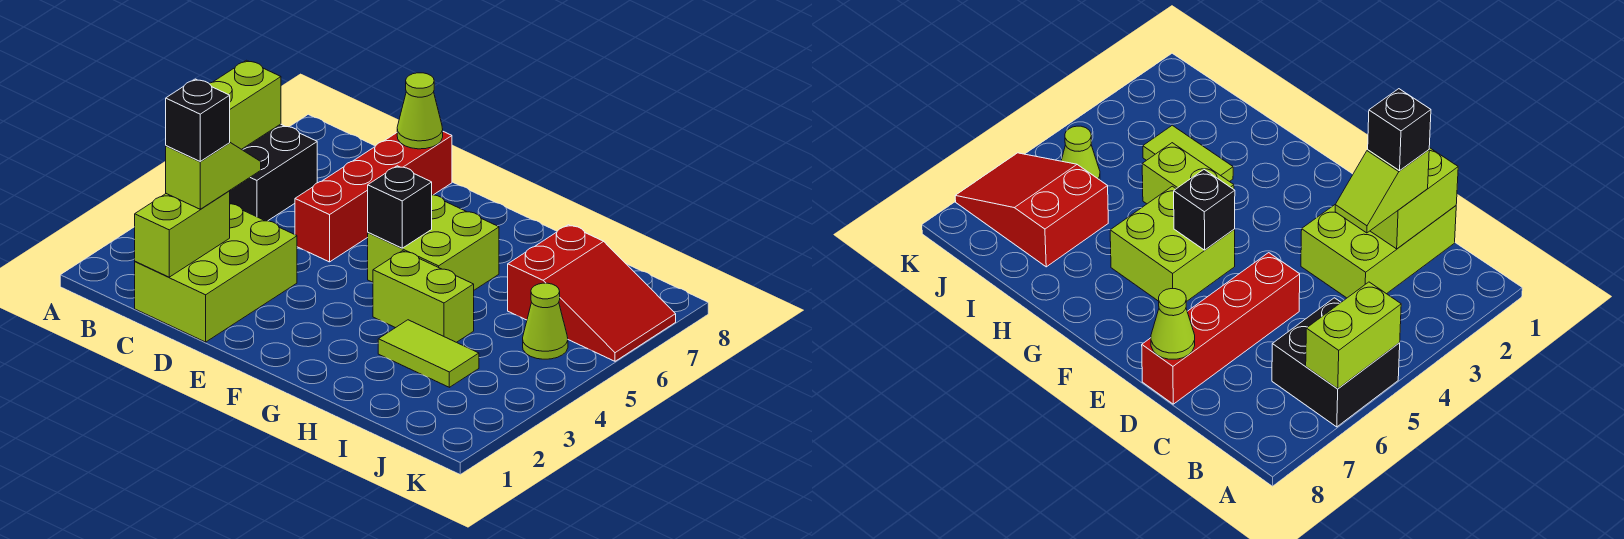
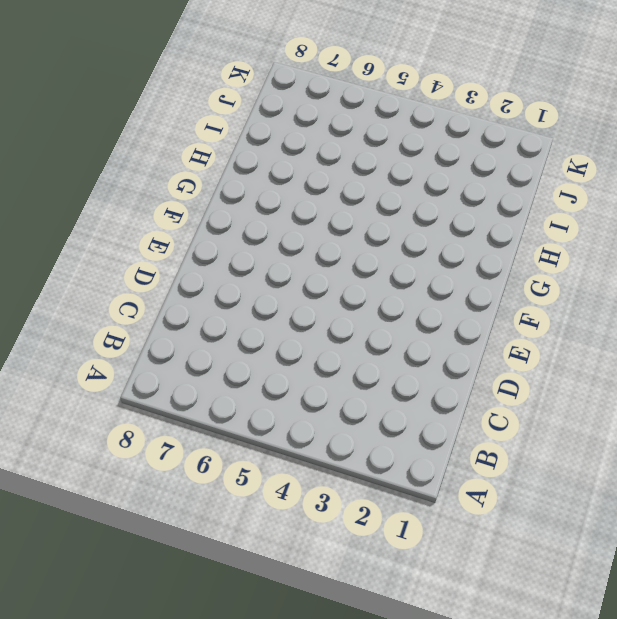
none -> black 2x2 brick [230,124,317,221]
none -> lime 2x3 brick [135,204,297,342]
none -> red 1x4 brick [295,132,452,262]

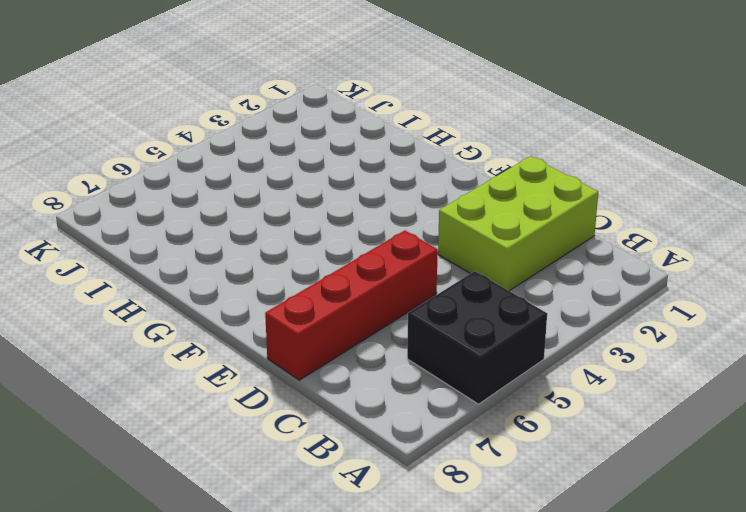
none -> lime 2x2 brick [368,195,499,290]
none -> lime 1x2 brick [373,251,474,342]
none -> lime 1x2 tile [378,320,479,387]

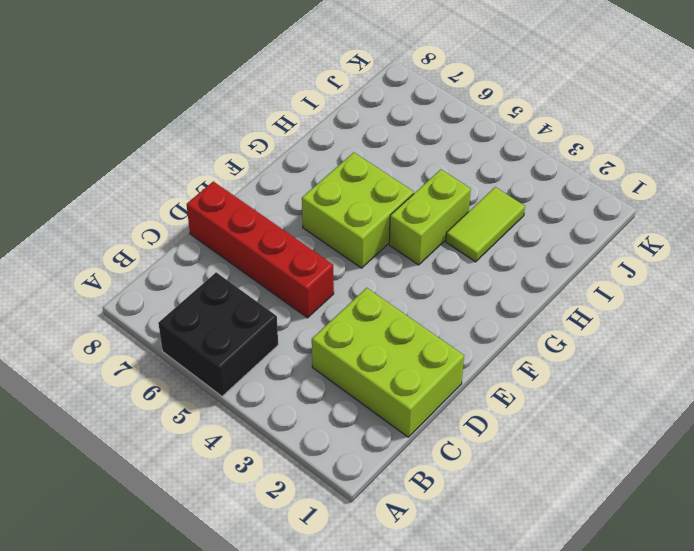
none -> red 2x3 slope [508,225,676,361]
none -> lime 1x1 cone [523,283,568,359]
none -> lime 1x2 brick [209,60,281,149]

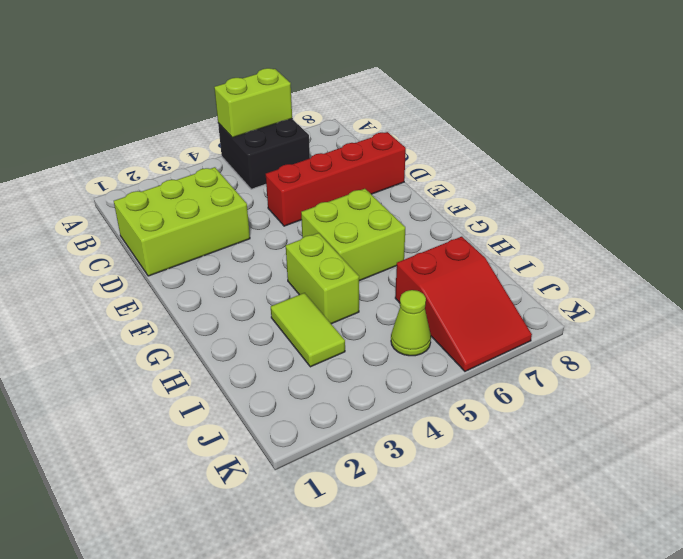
none -> lime 1x2 brick [135,191,230,277]
none -> lime 1x1 cone [397,73,443,149]
none -> black 1x1 brick [368,166,432,248]

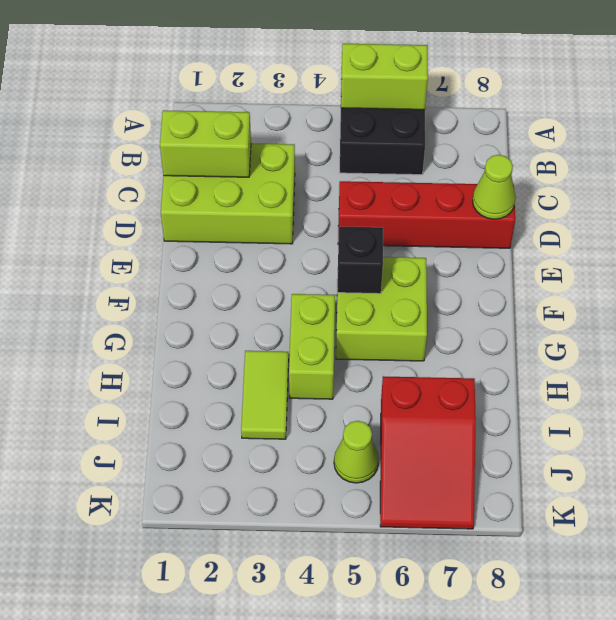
none -> lime 1x2 slope [166,143,261,209]
none -> black 1x1 brick [166,79,230,162]

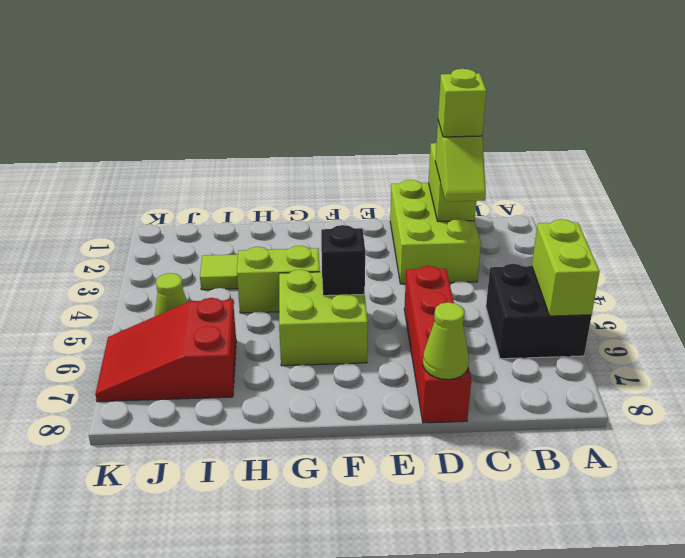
lime 1x1 brick [438,69,486,137] -> black 1x1 brick [166,79,230,162]

